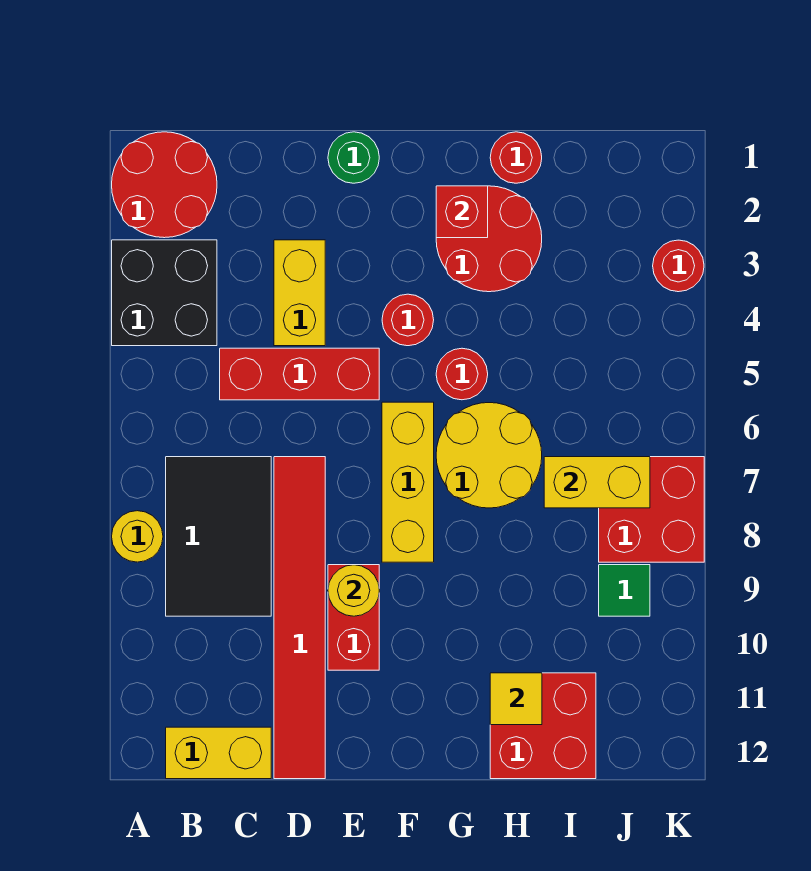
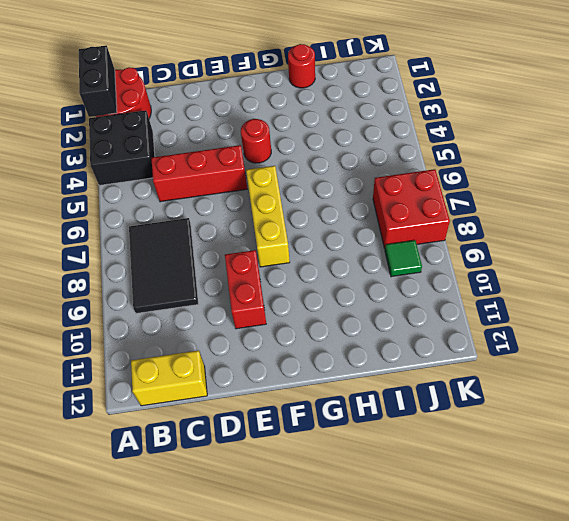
black 1x2 brick [79,45,117,117] -> none
none -> yellow 1x1 round brick [112,511,163,562]
none -> yellow 1x2 brick [274,240,325,346]
none -> red 1x6 tile [274,457,325,779]

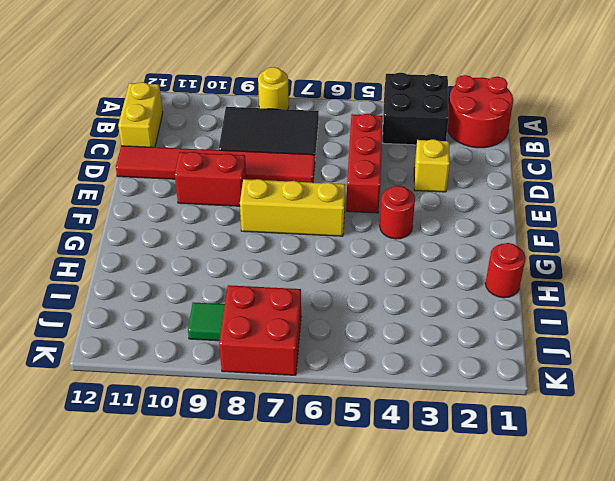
yellow 1x1 brick [414,139,450,192] -> yellow 1x2 brick [274,240,325,346]
none -> green 1x1 round brick [328,132,379,183]
none -> red 2x2 round brick [436,186,542,292]
none -> red 1x1 round brick [436,348,488,400]

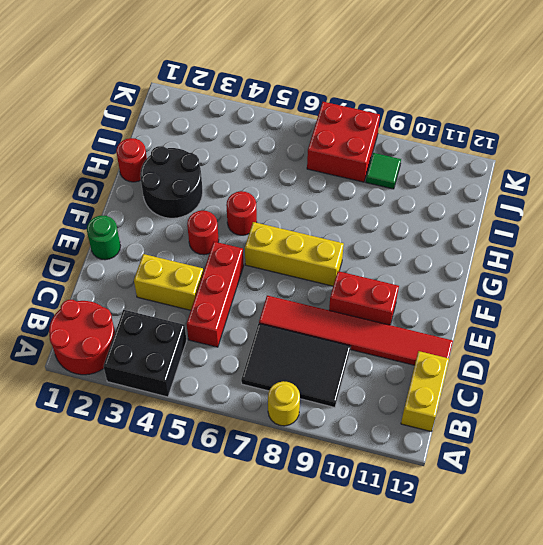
black 2x2 round brick [140,146,203,218] -> red 2x2 round brick [436,186,542,292]
none -> yellow 2x2 round brick [436,403,542,508]
none -> red 2x2 brick [490,673,596,779]
none -> red 1x1 round brick [653,240,704,292]

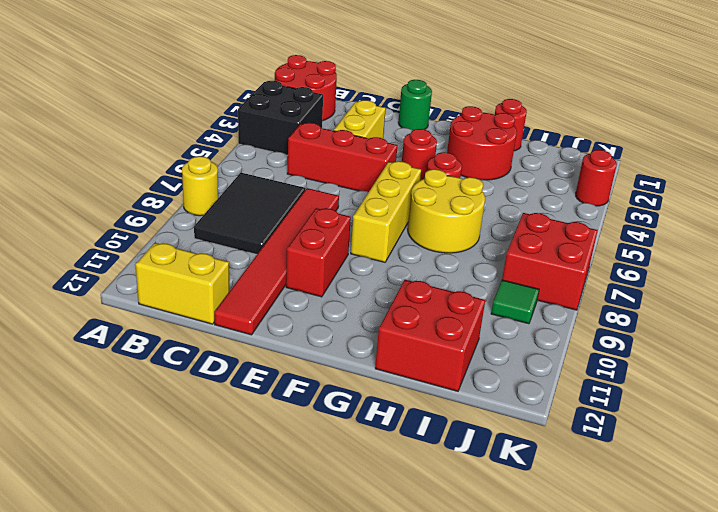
none -> yellow 1x1 round brick [328,565,379,616]
none -> red 1x1 brick [436,186,488,238]
none -> yellow 1x1 tile [490,673,542,725]

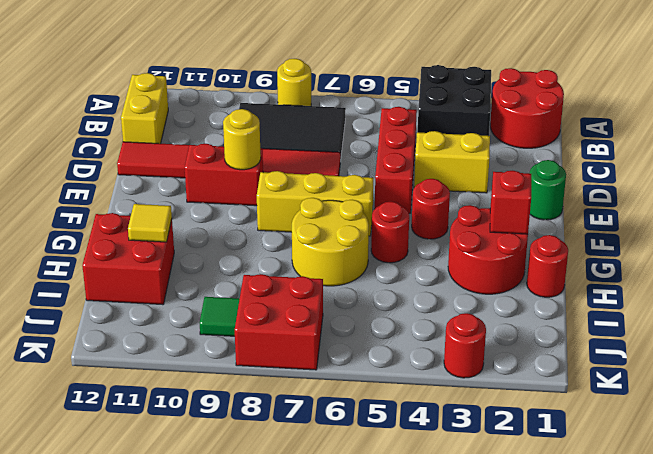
none -> yellow 1x2 brick [544,457,650,508]

